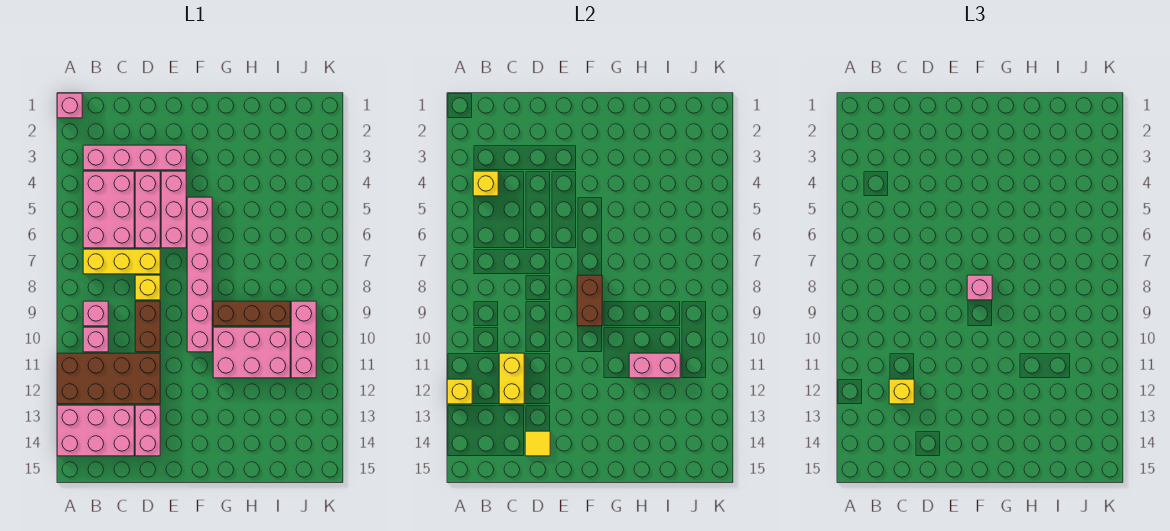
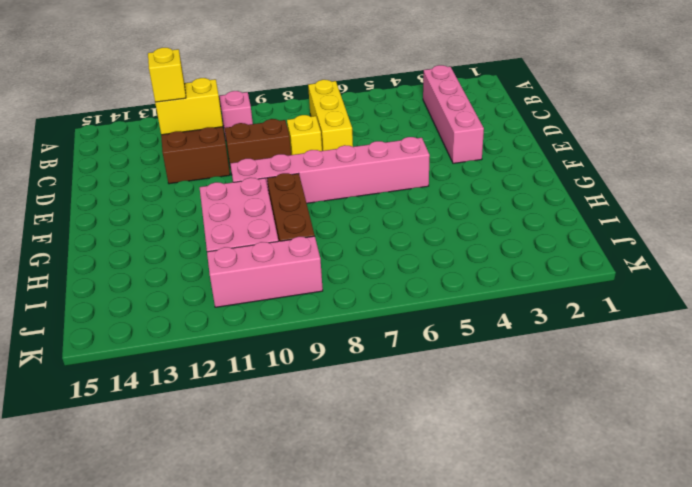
none -> pink 1x1 brick [57,93,82,118]
none -> pink 2x3 brick [57,405,134,456]
none -> pink 2x3 brick [83,171,134,248]

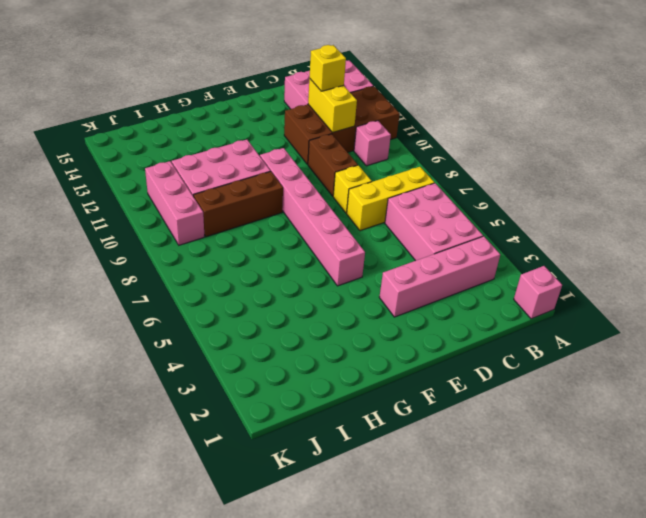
none -> pink 1x1 brick [83,301,108,326]
none -> pink 1x3 brick [135,171,160,248]
none -> pink 1x2 brick [135,405,160,456]

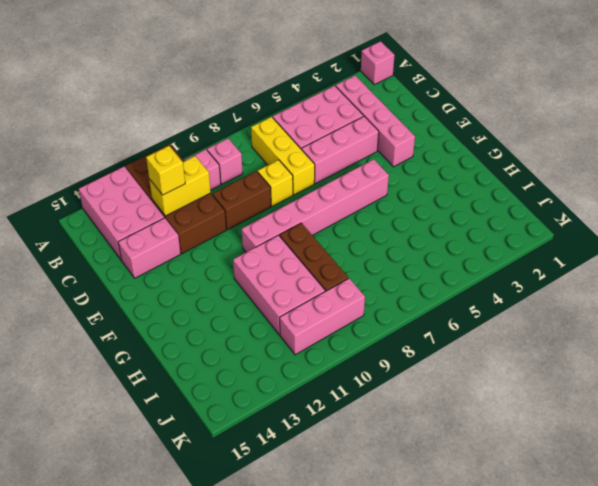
none -> pink 1x3 brick [161,171,186,248]
none -> yellow 1x1 brick [447,379,472,404]
none -> yellow 1x1 brick [473,171,498,196]

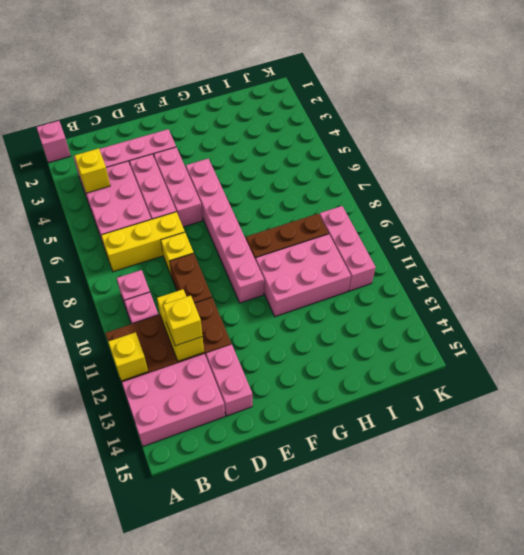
none -> yellow 1x1 tile [525,431,550,456]
none -> brown 1x2 brick [577,275,602,326]
none -> pink 1x2 brick [629,353,680,378]

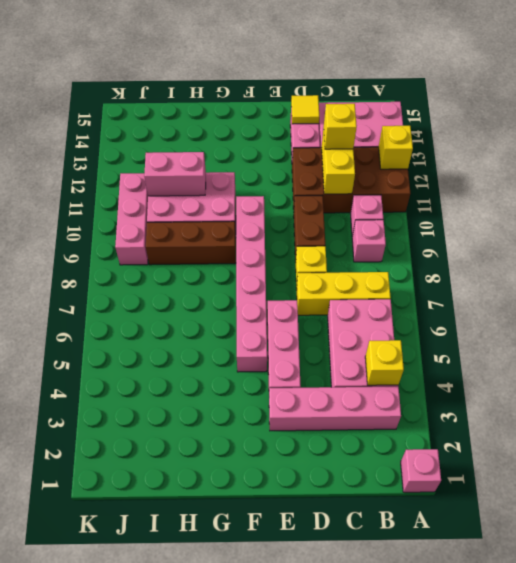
none -> pink 1x3 brick [135,171,160,248]
none -> brown 1x2 brick [577,275,602,326]
none -> pink 1x1 brick [967,275,992,300]

